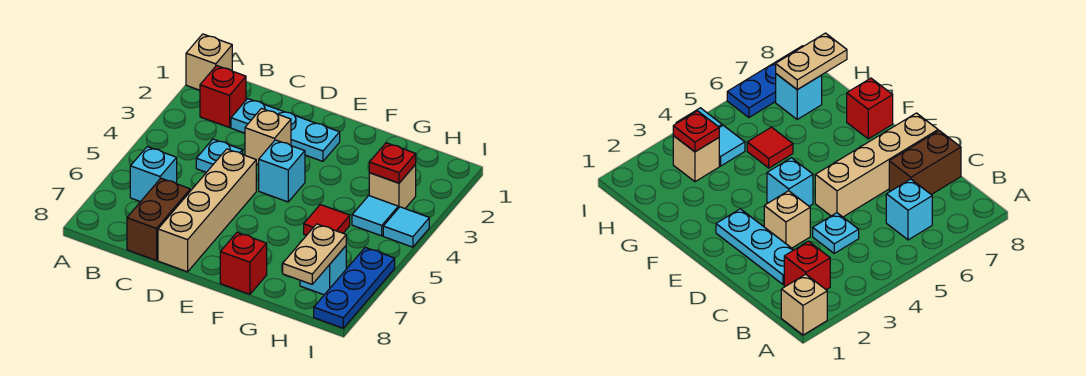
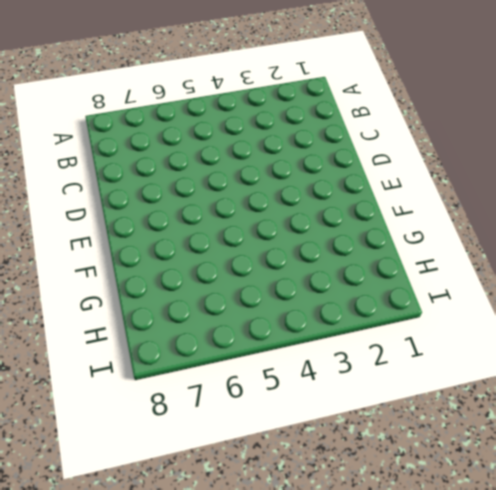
none -> tan 1x1 brick [186,34,232,90]
none -> red 1x1 brick [200,66,246,128]
none -> cyan 1x1 brick [130,147,177,202]

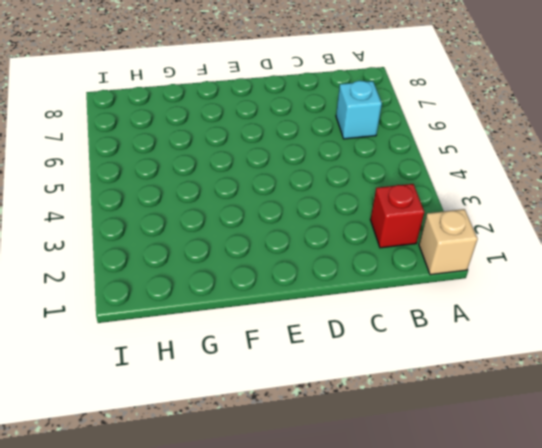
none -> cyan 1x3 plate [231,99,340,161]
none -> cyan 1x1 plate [196,139,243,172]
none -> brown 1x2 brick [127,178,190,260]

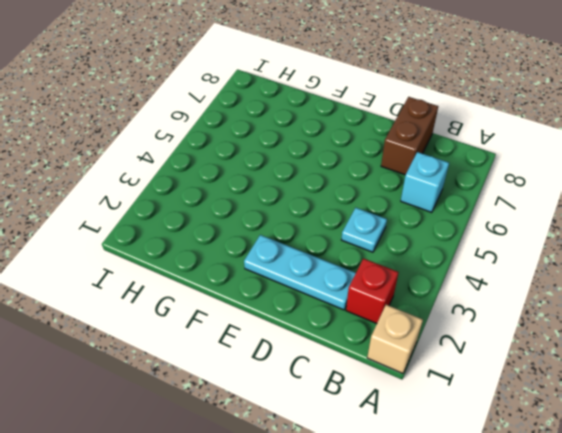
none -> tan 1x1 brick [245,108,291,165]
none -> tan 1x4 brick [158,149,256,272]
none -> cyan 1x1 brick [259,140,305,202]

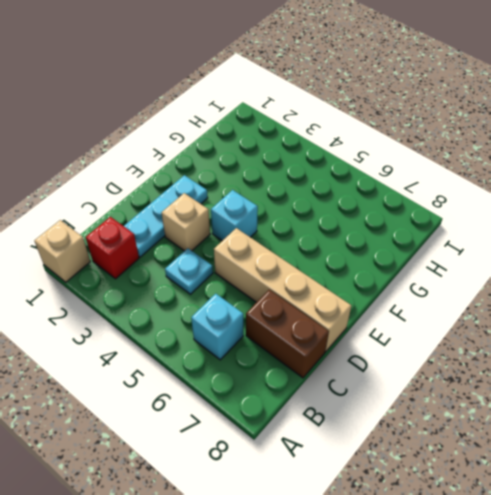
none -> red 1x1 brick [220,233,267,294]
none -> red 1x1 tile [304,205,350,235]
none -> tan 1x1 brick [369,165,416,208]

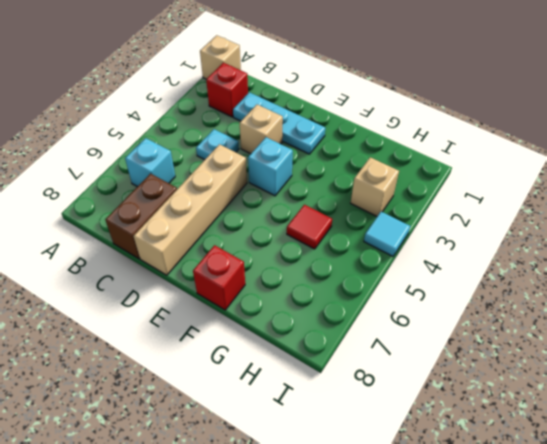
none -> cyan 1x1 tile [352,196,398,236]
none -> cyan 1x1 brick [300,246,346,295]
none -> blue 1x3 plate [314,247,395,328]

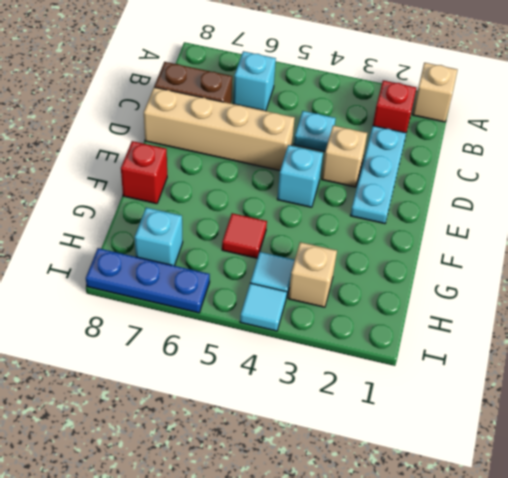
none -> red 1x1 plate [369,143,416,183]
none -> tan 1x2 plate [283,224,346,284]

